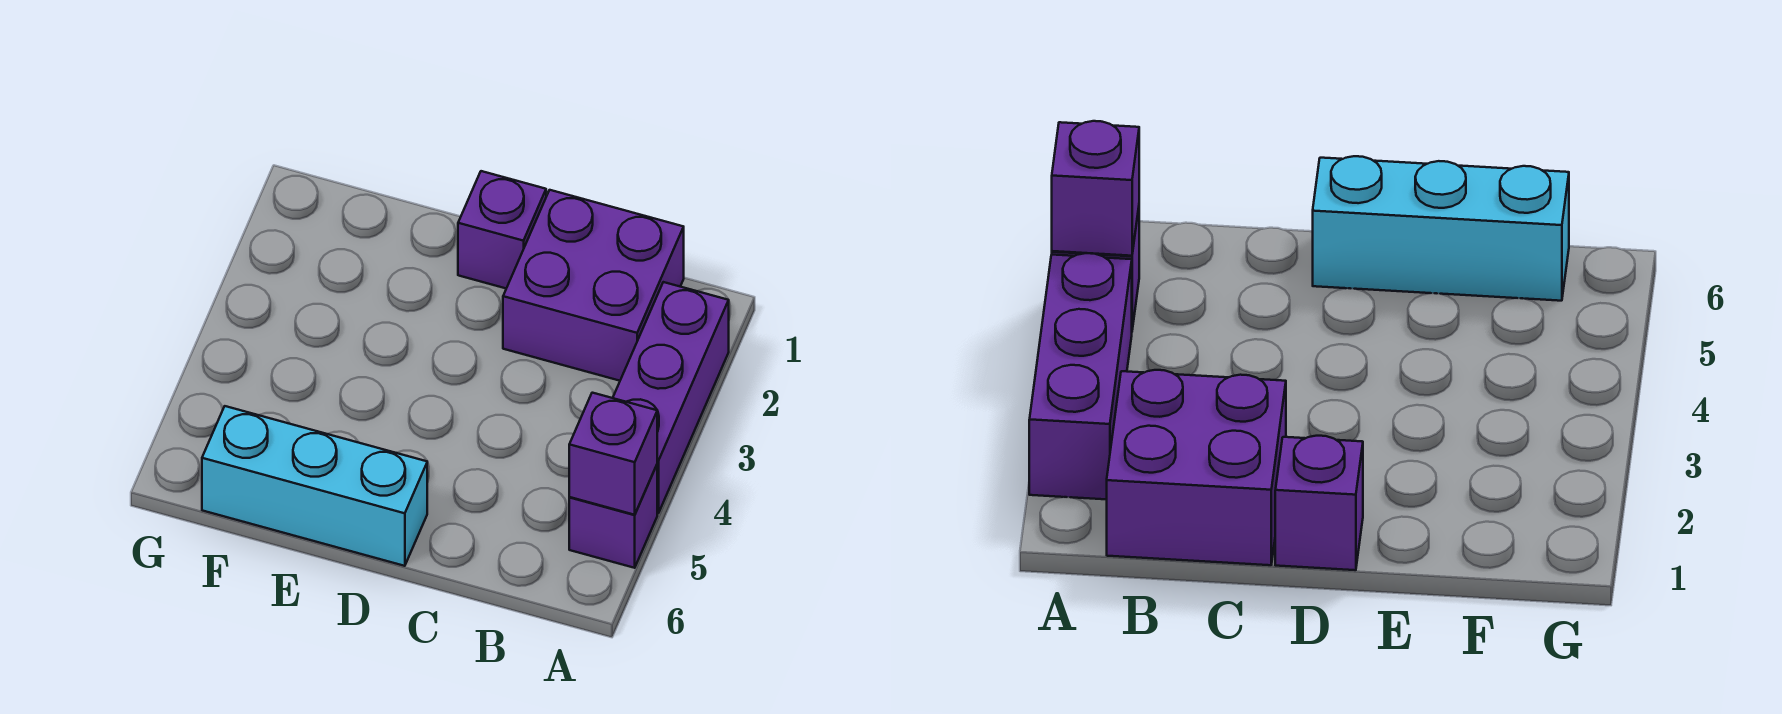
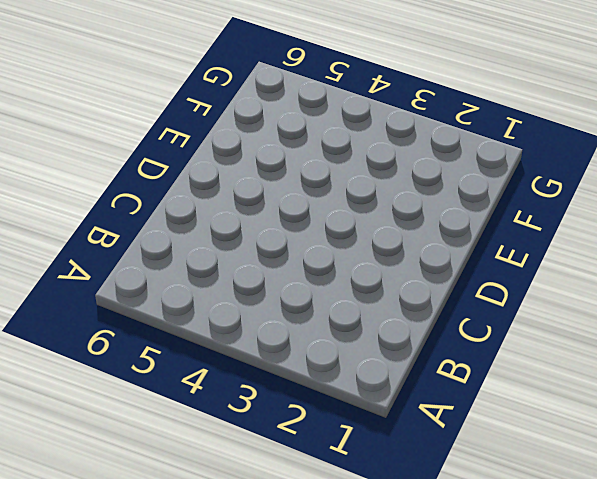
none -> purple 1x3 brick [613,282,729,513]
none -> purple 1x1 brick [569,465,657,568]

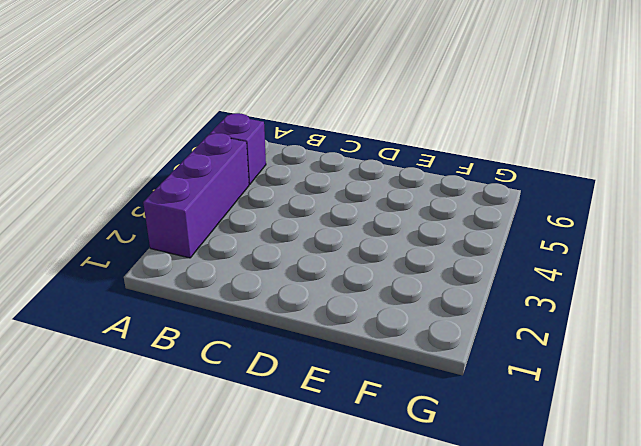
none -> purple 2x2 brick [503,190,684,381]
none -> purple 1x1 brick [458,171,546,288]

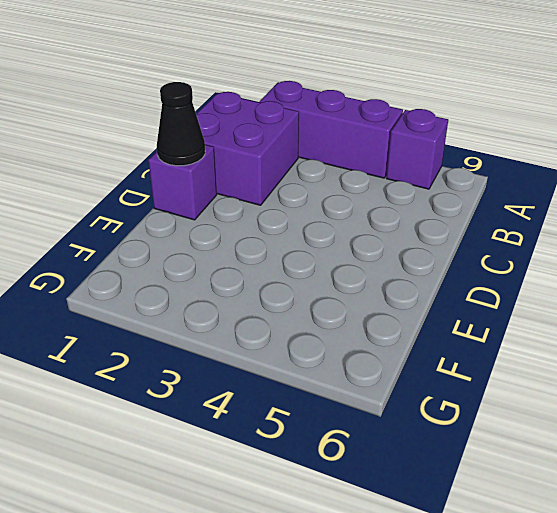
black 1x1 cone [157,82,205,166] -> none
none -> cyan 1x3 brick [202,406,427,566]
none -> purple 1x1 brick [569,393,657,515]

